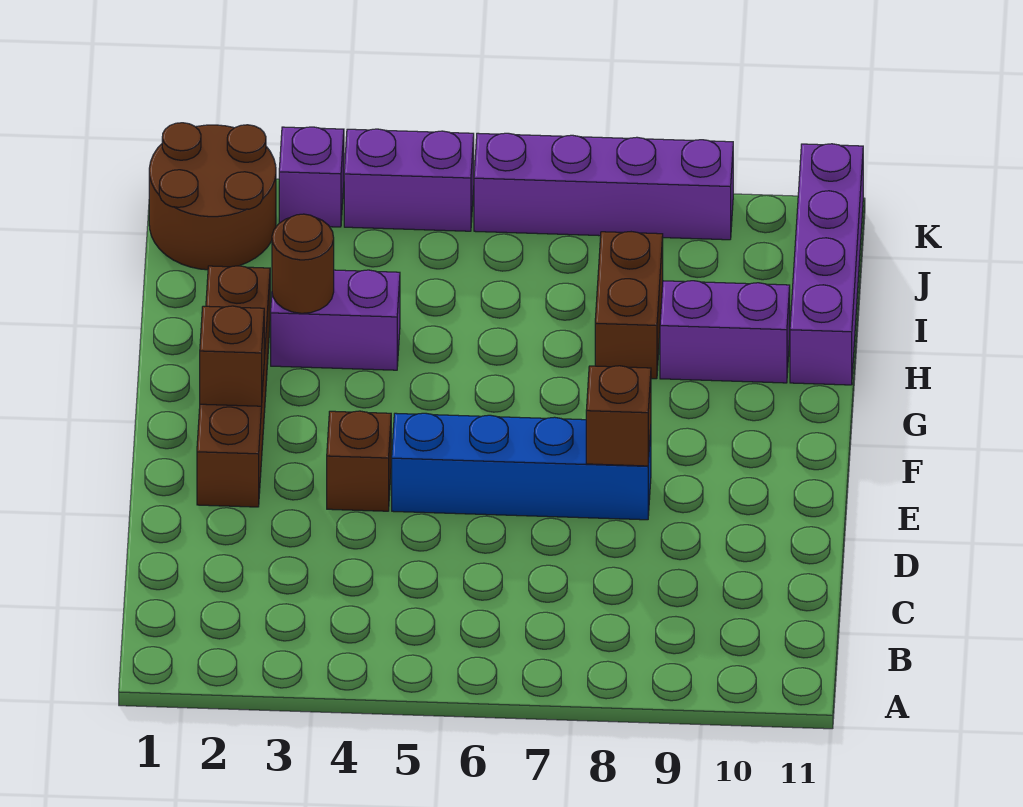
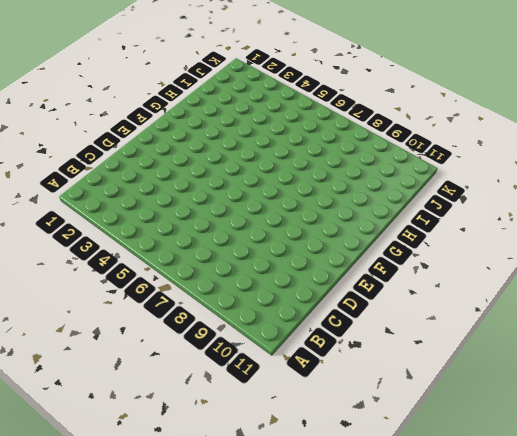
none -> brown 1x4 brick [197,266,270,507]
none -> brown 1x1 brick [327,411,391,511]
none -> blue 1x4 brick [392,413,651,520]

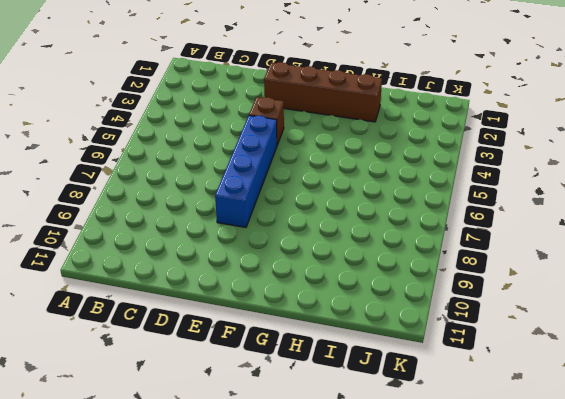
none -> purple 1x2 brick [271,270,400,370]
none -> brown 1x2 brick [595,232,663,379]
none -> purple 1x2 brick [660,281,790,383]

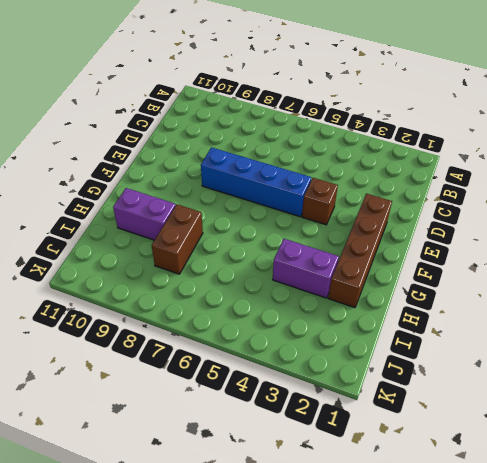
none -> purple 1x4 brick [790,144,863,385]
none -> brown 2x2 round brick [149,123,276,270]
none -> purple 1x1 brick [279,127,344,227]

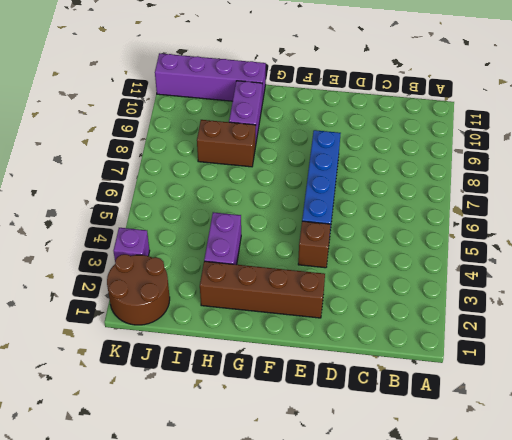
none -> purple 1x2 brick [344,129,474,231]
none -> purple 1x4 brick [474,133,733,240]
none -> brown 1x1 brick [586,366,651,466]

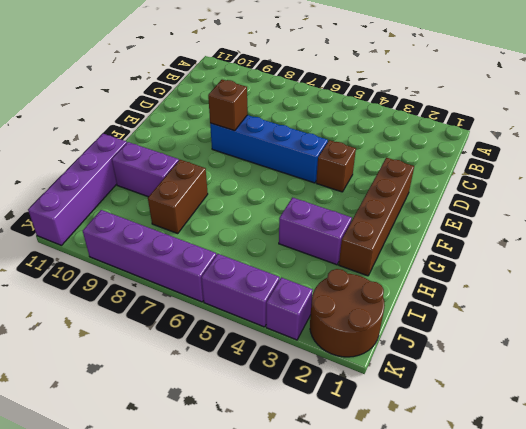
none -> brown 1x1 brick [200,306,264,406]
none -> brown 1x1 round brick [272,214,334,313]

